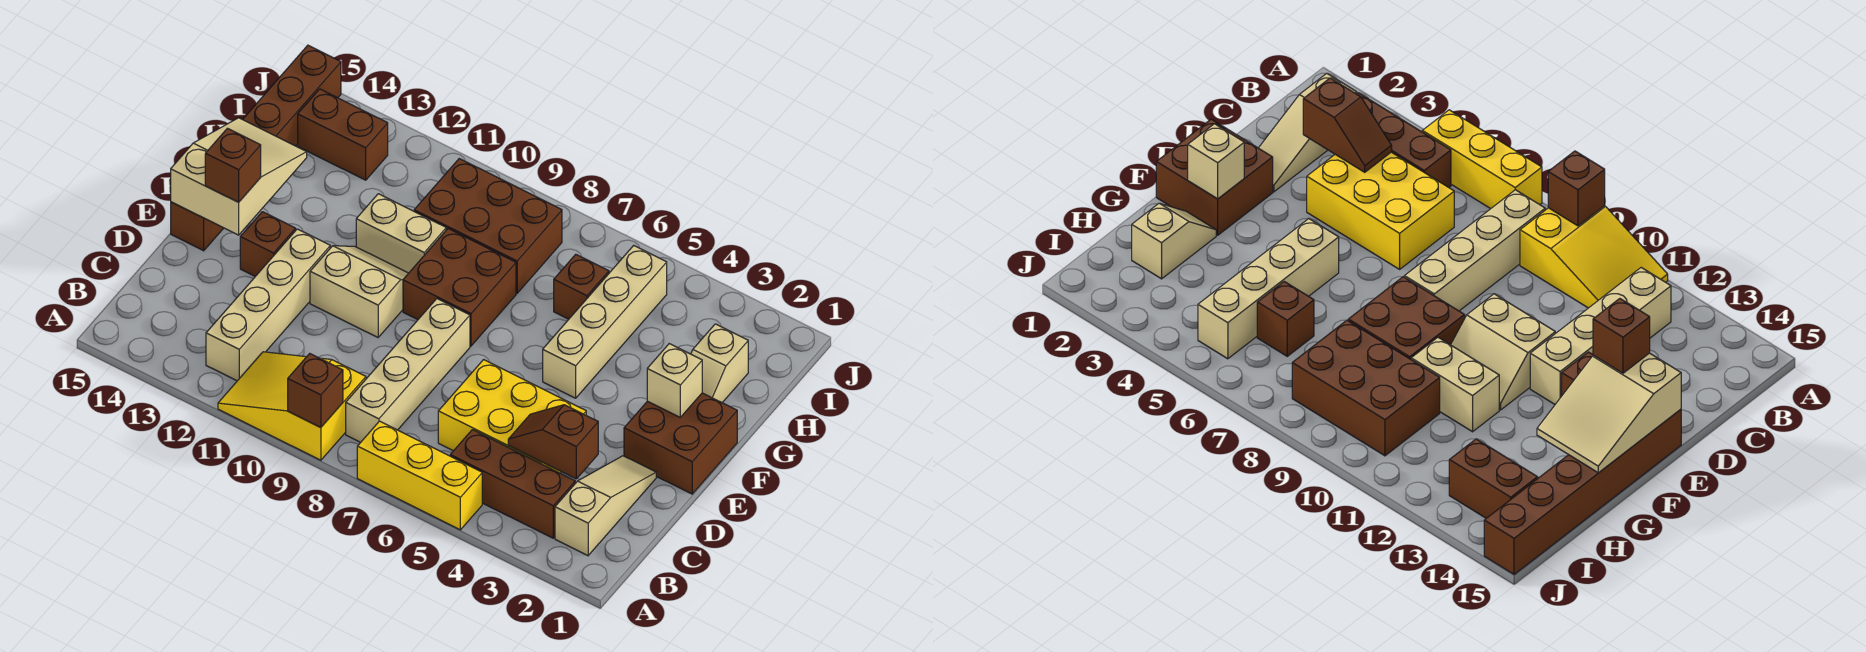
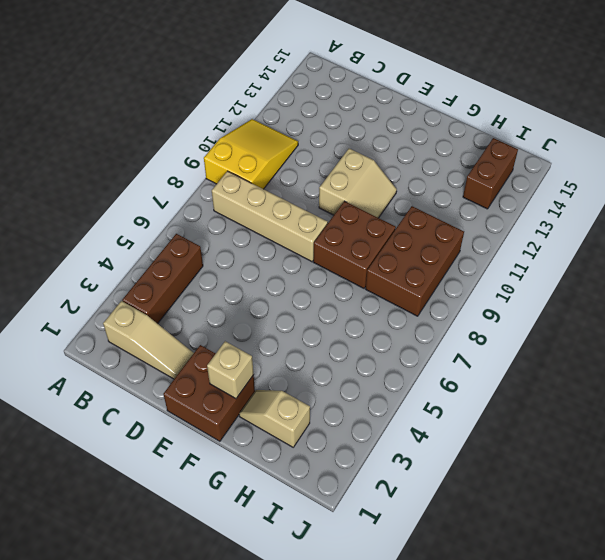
none -> yellow 1x3 brick [357,421,482,530]
none -> tan 1x4 brick [206,229,330,381]
none -> yellow 2x3 brick [438,360,586,473]

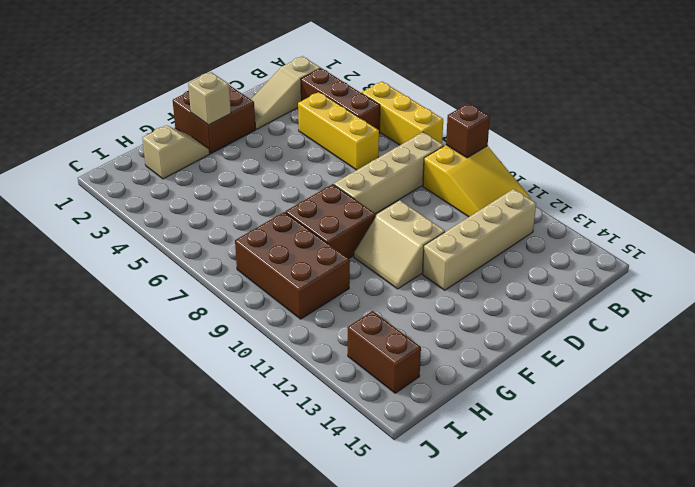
yellow 1x3 brick [298,92,379,170] -> yellow 2x3 brick [438,360,586,473]
none -> brown 1x1 brick [240,212,296,276]
none -> brown 1x6 brick [171,45,341,251]
none -> tan 1x4 brick [543,245,667,398]

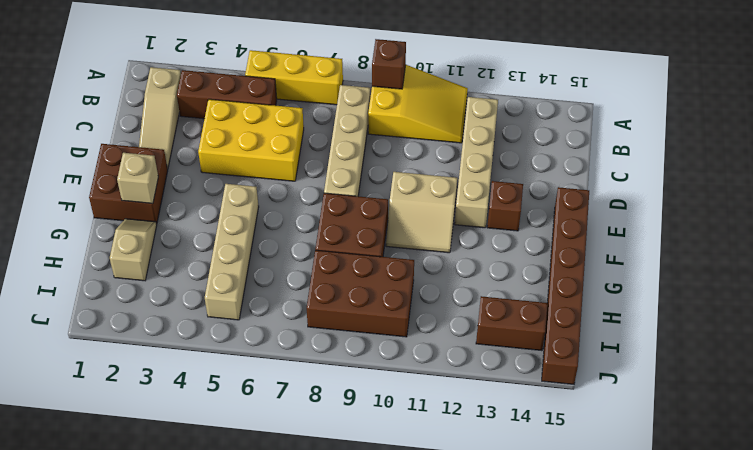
none -> tan 1x2 brick [356,194,446,273]
none -> brown 1x1 brick [554,254,609,319]
none -> brown 1x2 slope [508,405,598,479]

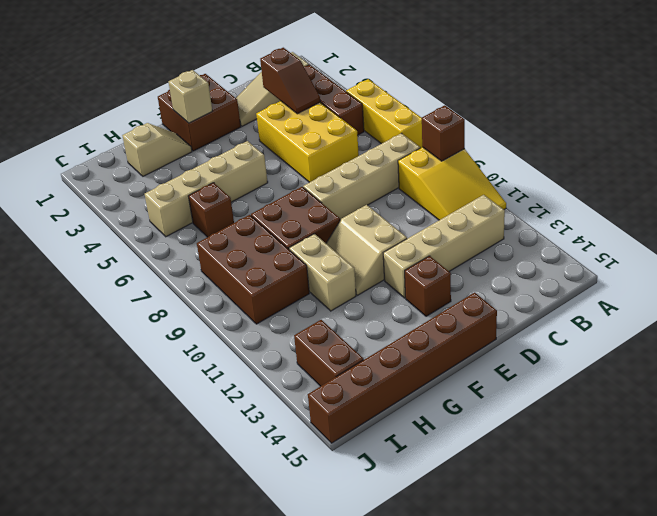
none -> tan 2x3 slope [171,118,307,235]
none -> brown 1x1 brick [205,128,261,202]

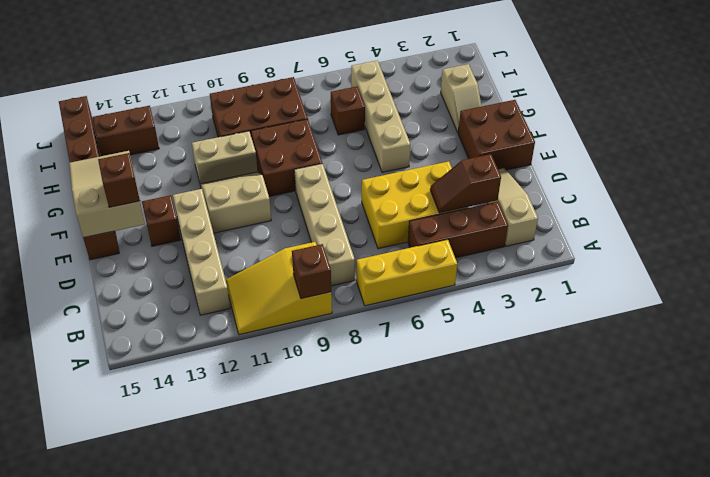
none -> tan 1x1 brick [647,344,702,417]

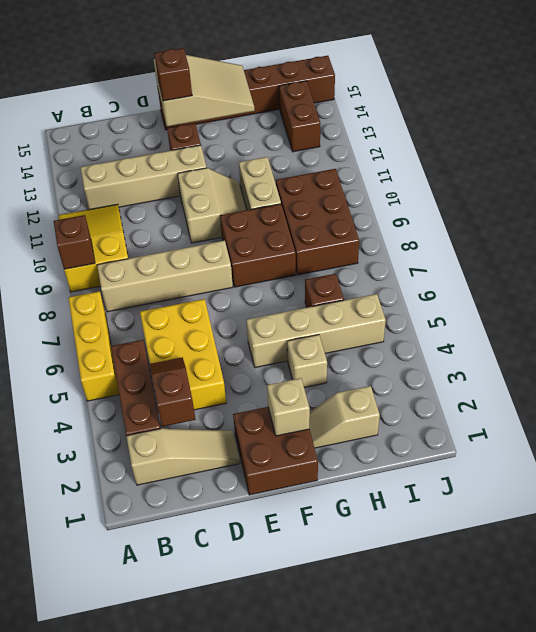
tan 1x1 brick [287,335,327,388] -> none

